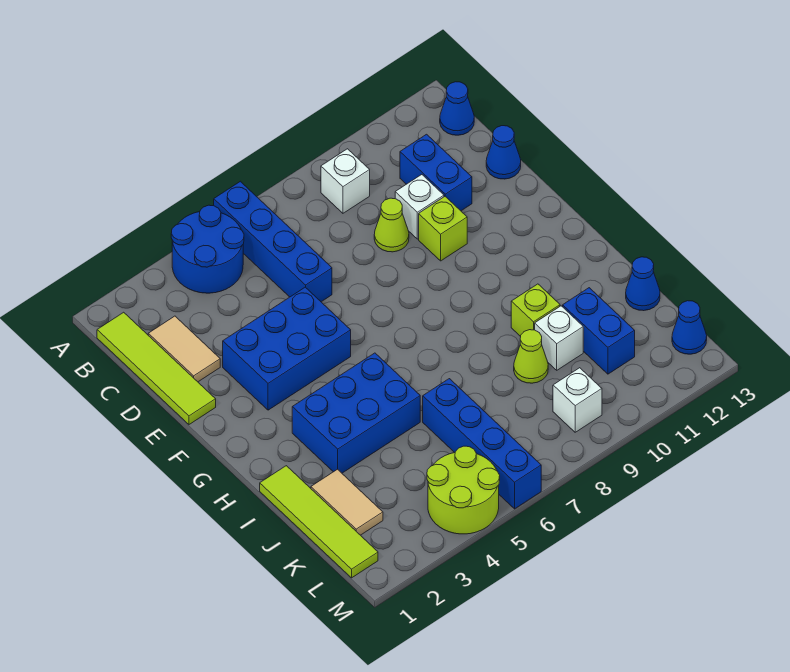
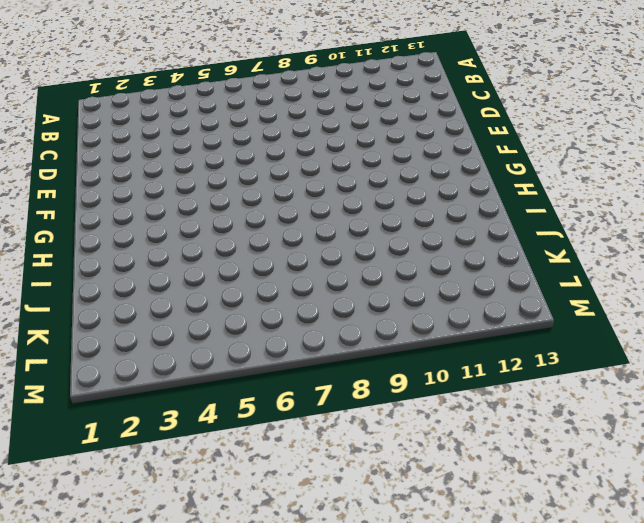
none -> blue 2x2 round brick [171,205,244,293]
none -> blue 1x4 brick [214,181,332,302]
none -> lime 1x4 tile [97,312,216,424]

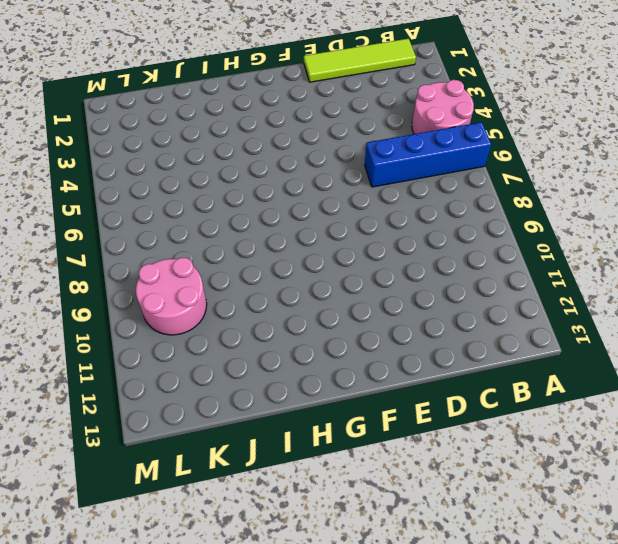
pink 2x2 round brick [412,80,474,134] -> blue 2x2 round brick [171,205,244,293]
pink 2x2 round brick [136,258,207,335] -> white 1x1 brick [553,368,602,432]
none -> white 1x1 brick [321,149,370,213]
none -> blue 1x1 cone [440,82,474,135]
none -> tan 1x2 tile [148,316,220,382]

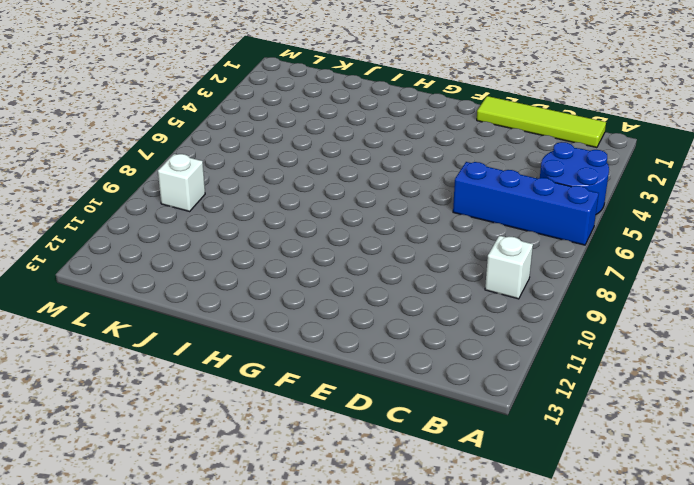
none -> blue 1x1 cone [440,82,474,135]
none -> tan 1x2 tile [148,316,220,382]
none -> blue 1x2 brick [400,134,472,211]

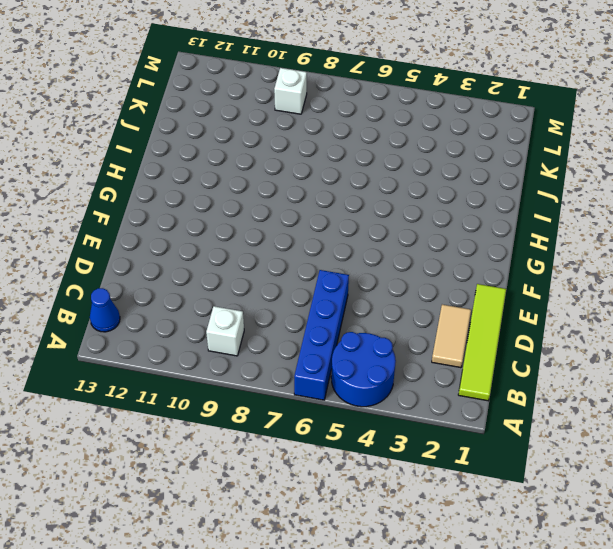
none -> blue 1x2 brick [400,134,472,211]
none -> lime 1x1 cone [374,198,409,252]
none -> white 1x1 brick [395,175,444,239]

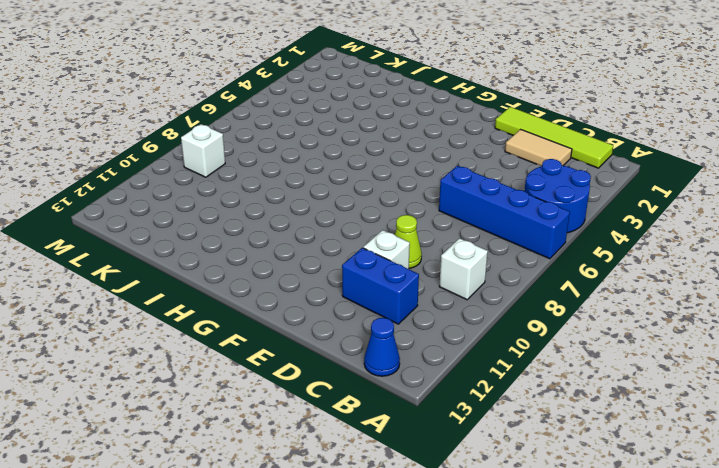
none -> blue 1x1 cone [486,126,521,179]
none -> blue 2x3 brick [223,287,351,410]
none -> lime 1x1 brick [419,197,467,261]

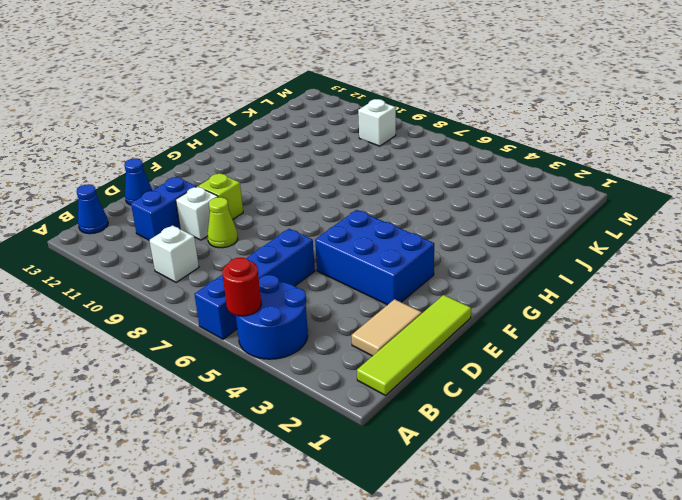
red 1x1 round brick [222,258,261,316] -> none
none -> blue 2x3 brick [292,353,420,473]
none -> lime 1x4 tile [260,466,378,578]
none -> lime 1x1 brick [511,284,560,337]

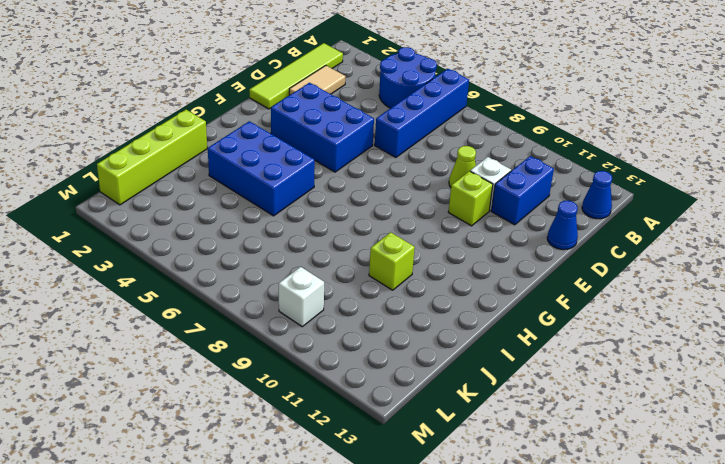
lime 1x4 brick [97,110,207,205] -> lime 1x4 tile [260,466,378,578]
none -> white 1x1 brick [321,149,370,213]
none -> tan 1x2 tile [311,469,383,535]
none -> blue 1x4 brick [423,379,541,509]

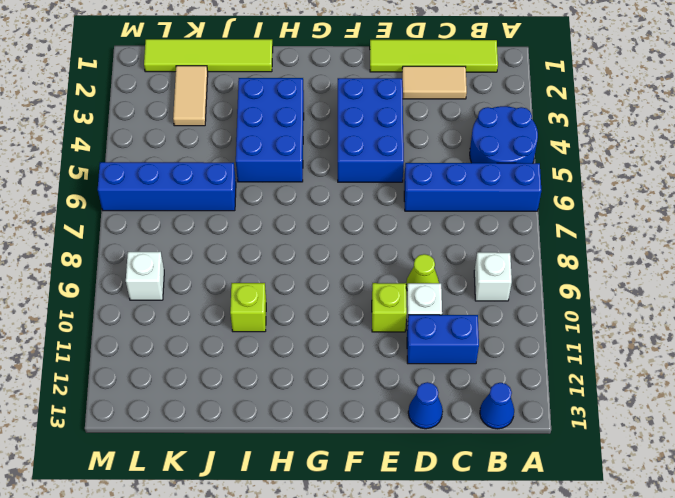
tan 1x2 tile [173,66,208,126] -> tan 1x2 tile turned to [311,469,383,535]
none -> lime 1x1 cone [514,330,548,383]
none -> white 1x1 brick [535,306,583,370]
none -> blue 1x2 brick [563,288,635,374]

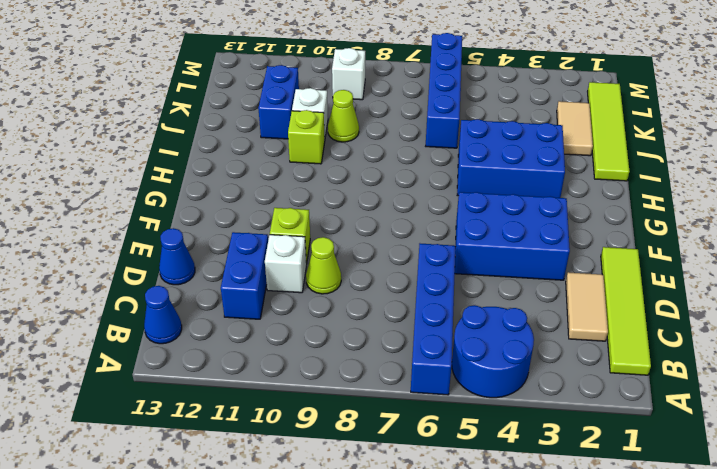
none -> white 1x1 brick [321,149,370,213]
none -> blue 1x1 cone [626,257,660,311]
none -> lime 2x2 round brick [427,446,500,534]

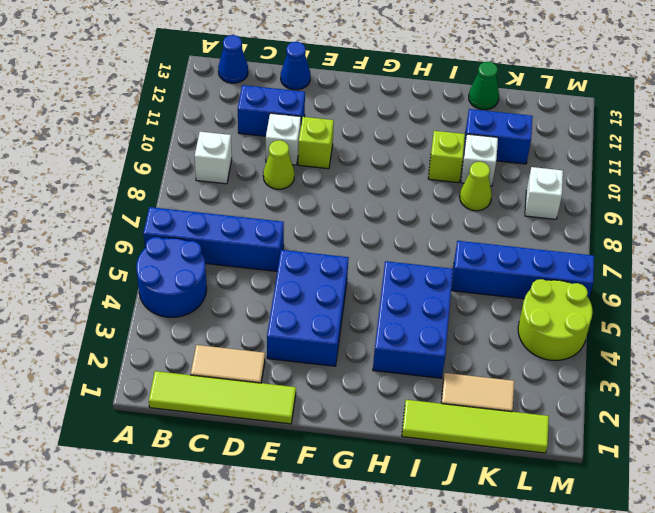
green 1x1 cone [469,62,499,110] -> blue 1x1 cone [626,257,660,311]
none -> blue 1x1 cone [672,301,707,354]

